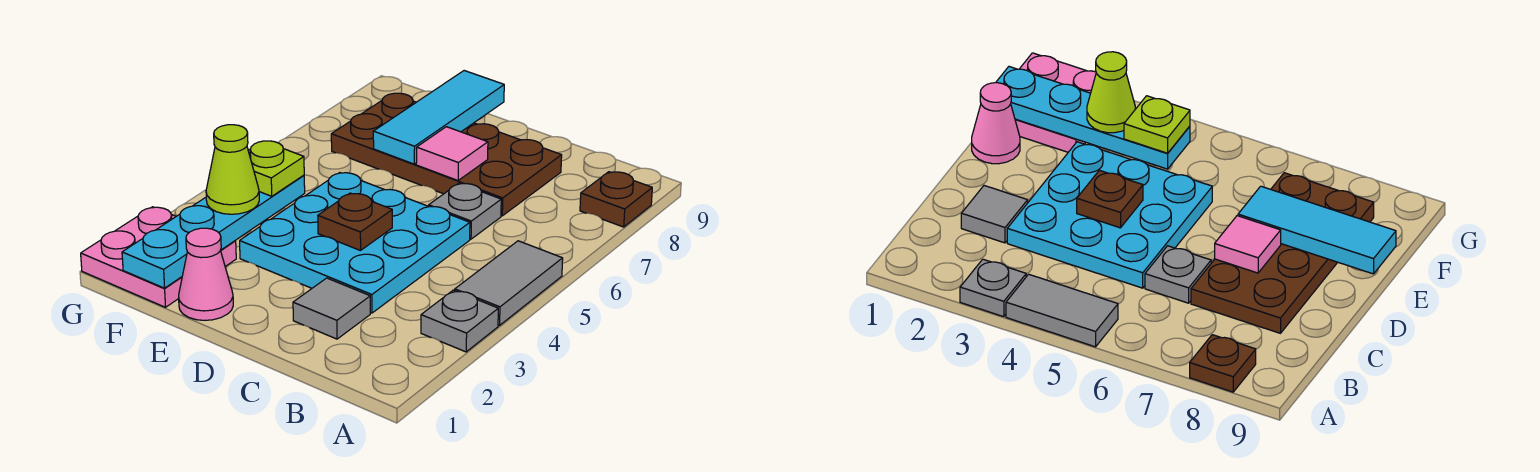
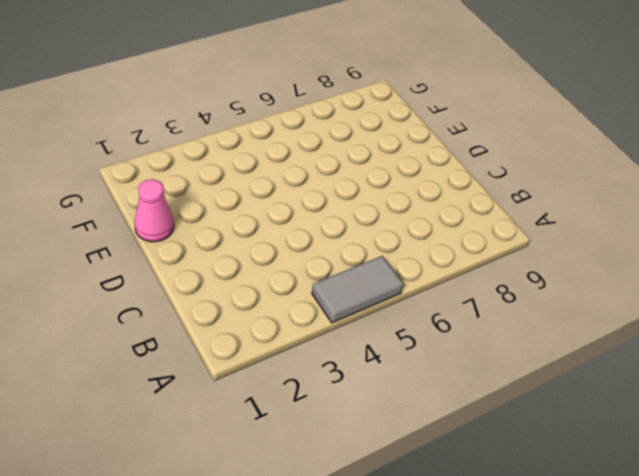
none -> grey 1x1 plate [421,290,498,352]
none -> brown 1x1 plate [580,172,652,227]
none -> grey 1x1 tile [293,278,370,339]

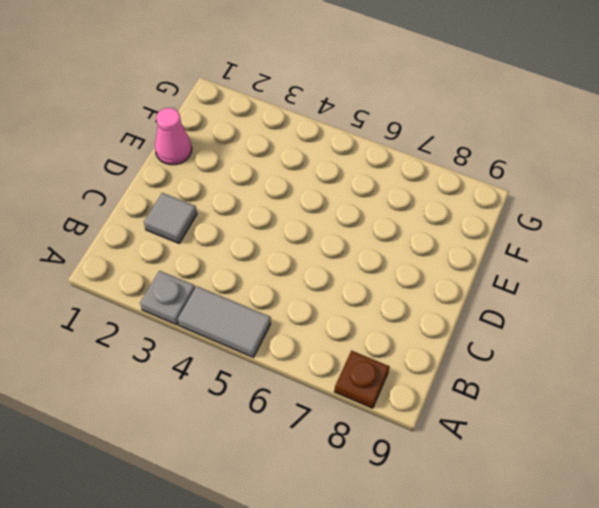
none -> cyan 3x3 plate [240,173,470,313]
none -> grey 1x1 plate [429,183,501,239]
none -> brown 2x4 plate [331,93,562,216]

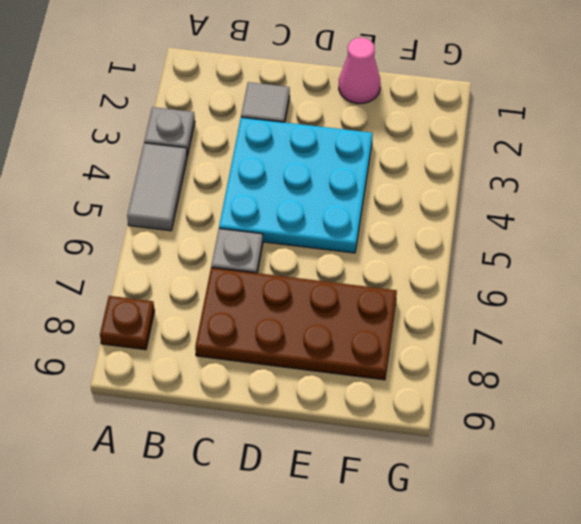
none -> pink 2x2 plate [81,207,236,307]
none -> brown 1x1 plate [318,193,392,251]
none -> pink 1x1 tile [416,127,488,180]

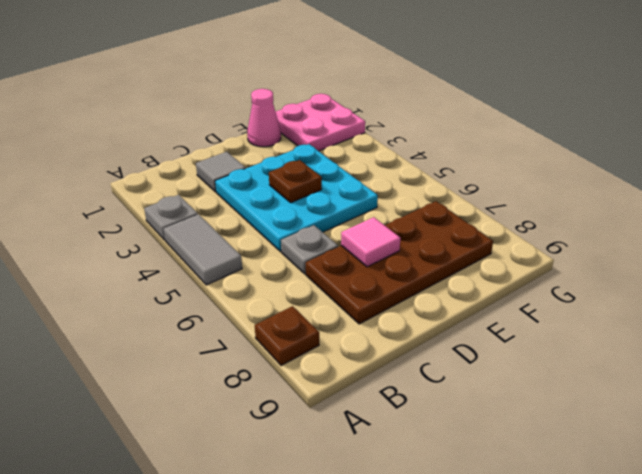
none -> cyan 1x3 tile [373,71,504,164]
none -> cyan 1x4 plate [122,175,305,288]
none -> lime 1x1 cone [206,125,259,214]

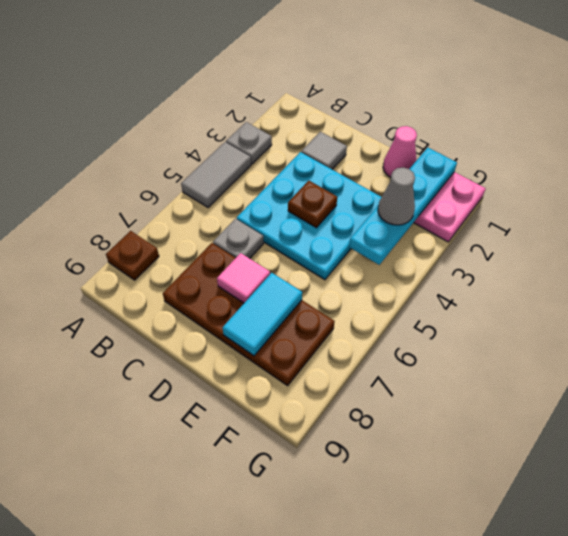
cyan 1x2 tile [223,273,302,356] -> cyan 1x3 tile [373,71,504,164]
grey 1x1 cone [378,167,415,225] -> lime 1x1 cone [206,125,259,214]
none -> lime 1x1 plate [248,141,304,196]

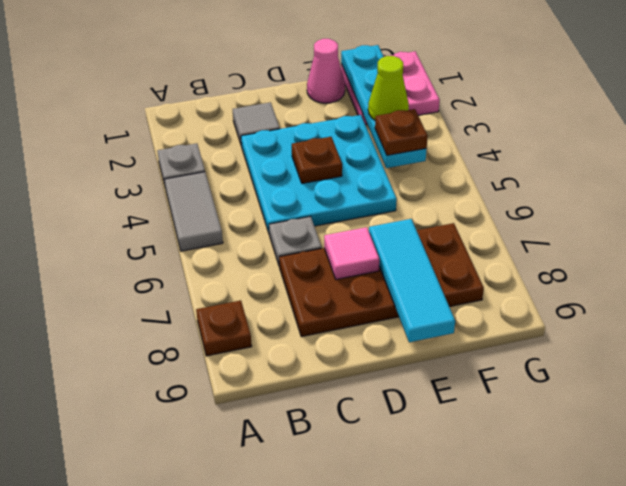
brown 1x1 plate [375,109,428,155] -> lime 1x1 plate [248,141,304,196]

